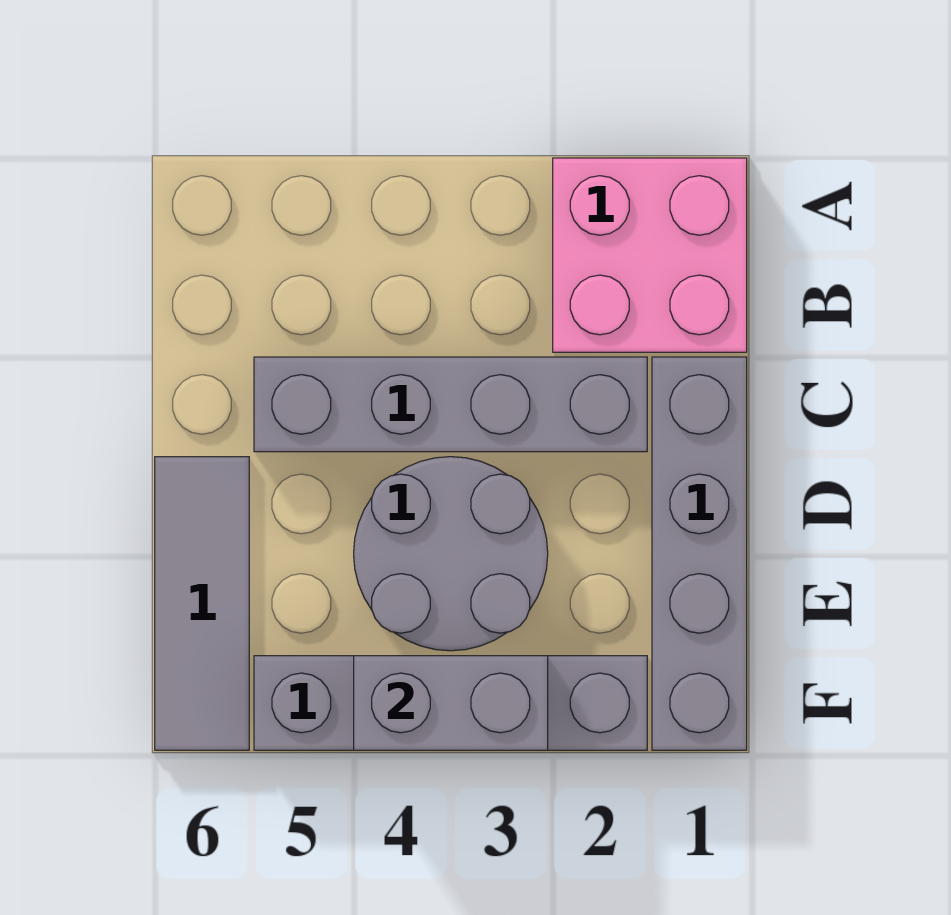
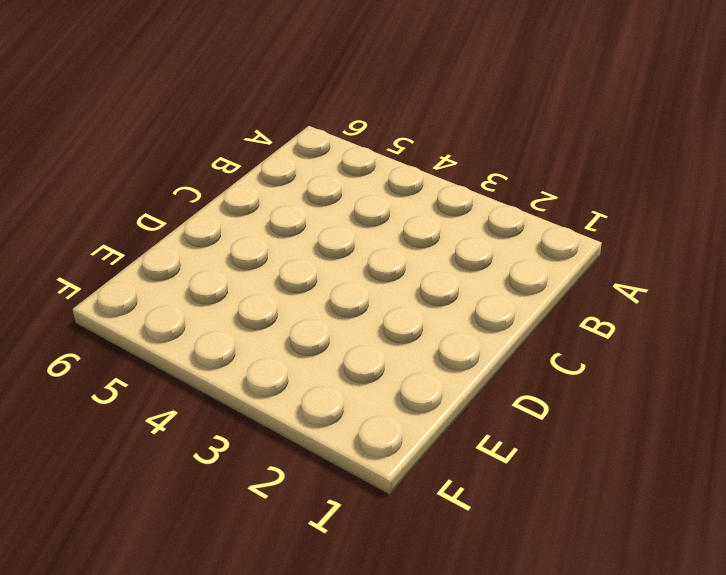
none -> pink 2x2 brick [553,158,747,352]
none -> grey 1x4 brick [652,357,747,750]

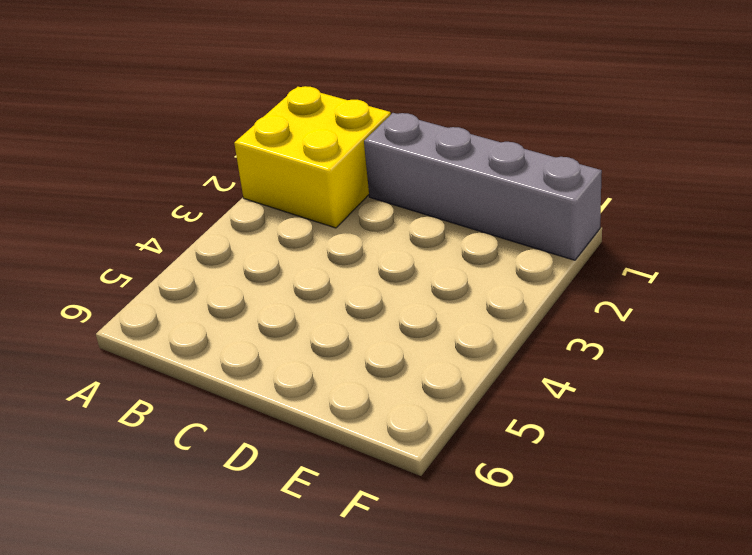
yellow 2x2 brick [234,86,391,228] -> pink 2x2 brick [553,158,747,352]
none -> grey 1x4 brick [254,357,647,452]
none -> grey 2x2 round brick [354,457,548,651]

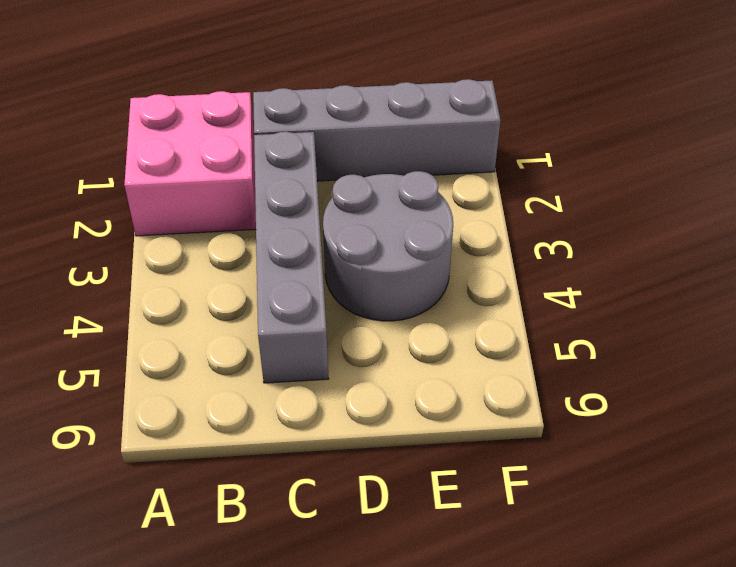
none -> grey 1x3 tile [155,457,249,750]
none -> grey 1x4 brick [254,656,647,750]

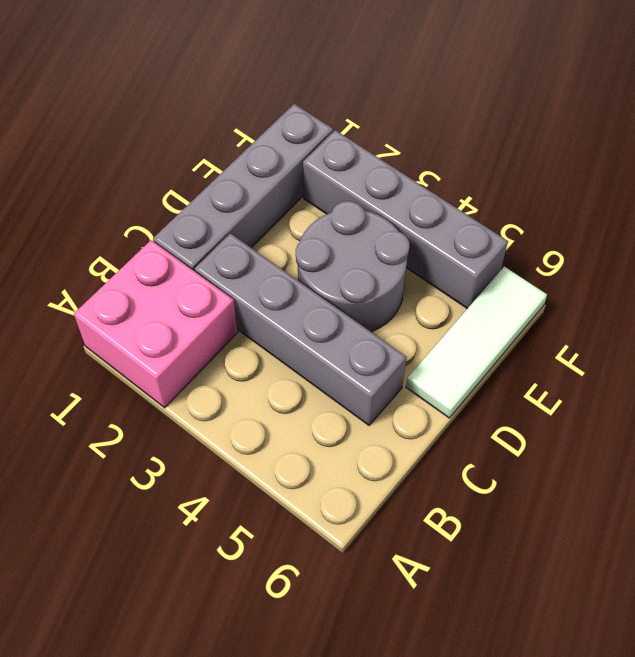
white 1x3 tile [406,267,547,418] -> grey 1x3 tile [155,457,249,750]
none -> grey 1x2 brick [354,656,548,750]

